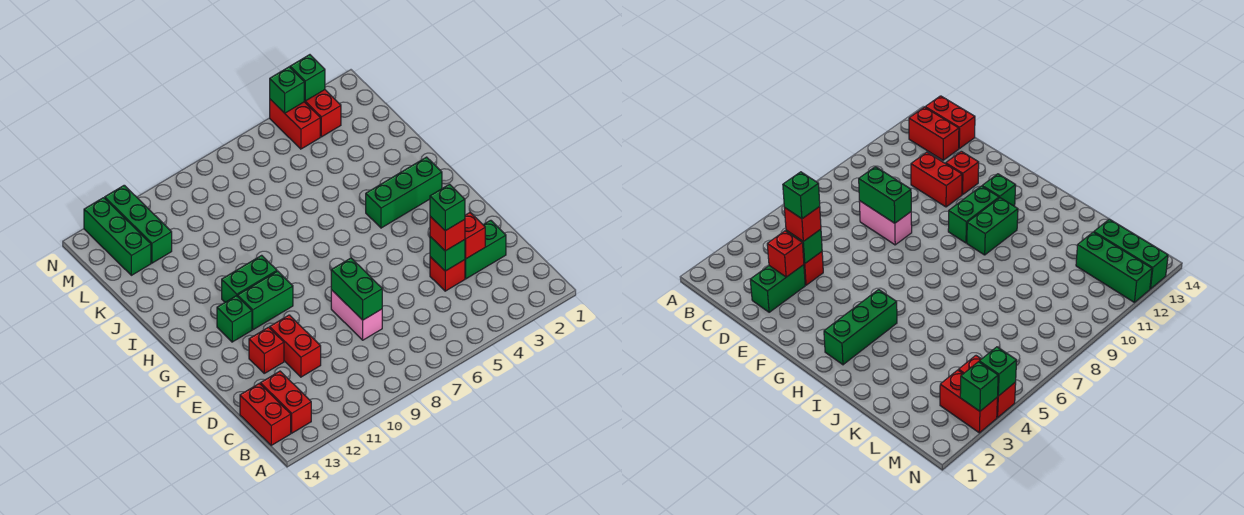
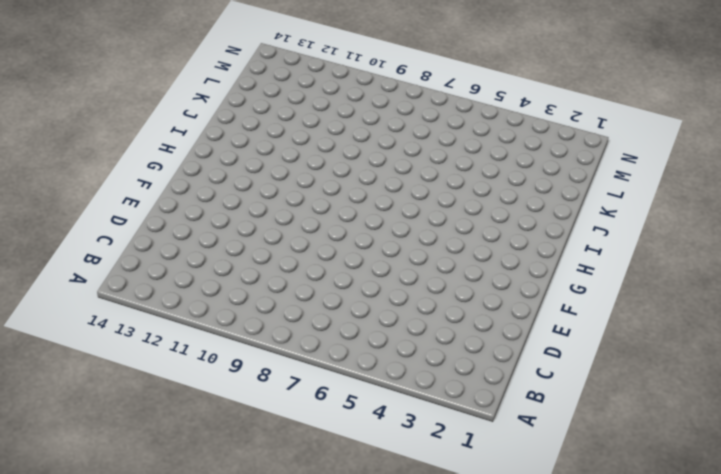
none -> red 1x2 brick [260,371,311,433]
none -> red 1x2 brick [240,383,291,445]
none -> green 1x2 brick [465,220,506,279]

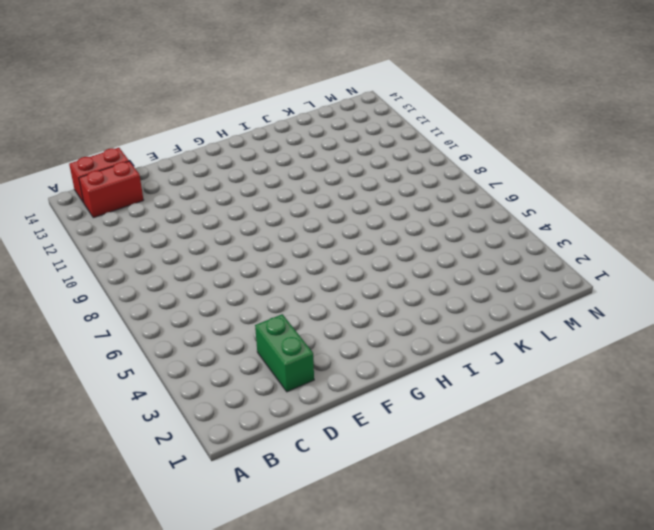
none -> red 1x1 brick [430,257,465,291]
none -> pink 1x2 brick [331,290,382,340]
none -> red 1x2 brick [270,315,321,377]

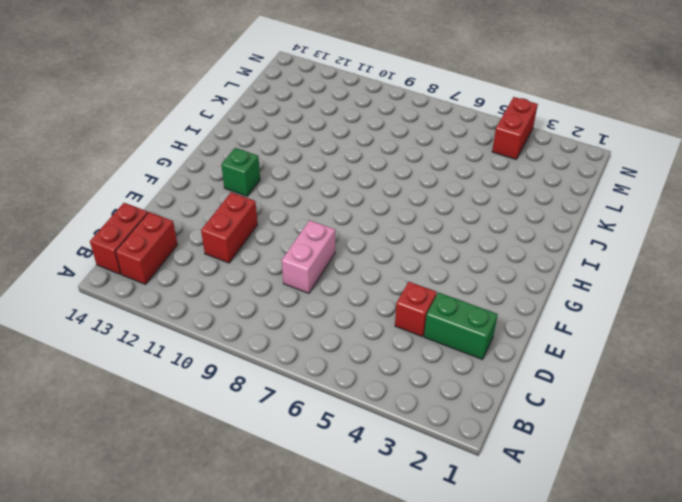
none -> red 1x1 brick [249,327,284,373]
none -> green 1x2 brick [238,271,293,330]
none -> green 1x3 brick [366,157,442,228]

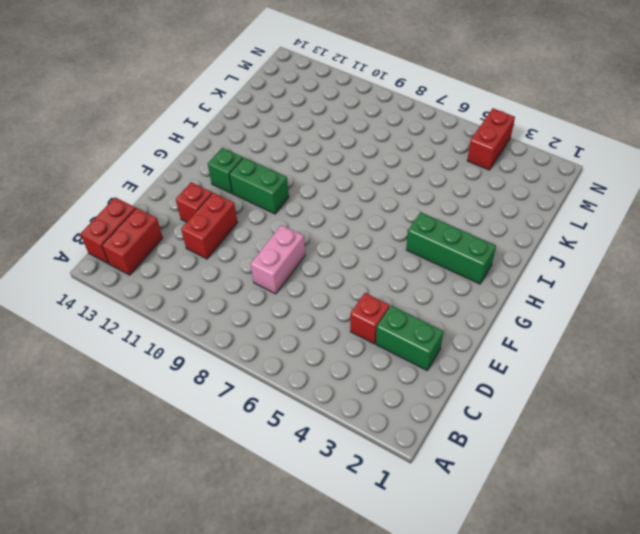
none -> green 1x2 brick [222,255,277,302]
none -> green 1x3 brick [105,185,172,263]
none -> green 1x3 brick [84,198,151,275]

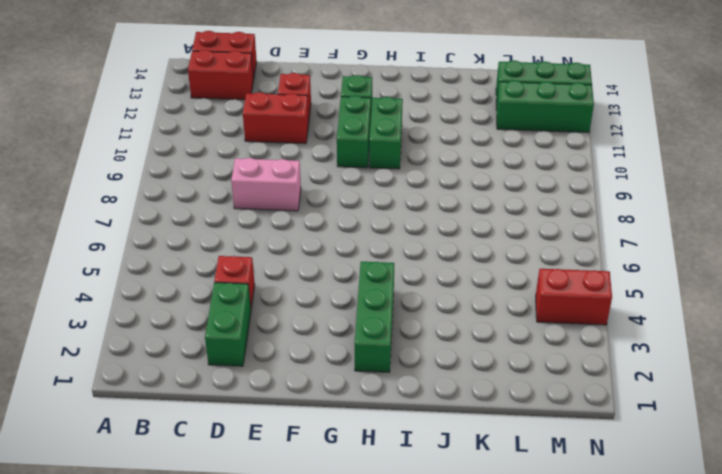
none -> red 1x2 brick [304,90,341,137]
none -> red 1x1 brick [465,213,485,259]
none -> green 1x1 brick [430,237,465,271]

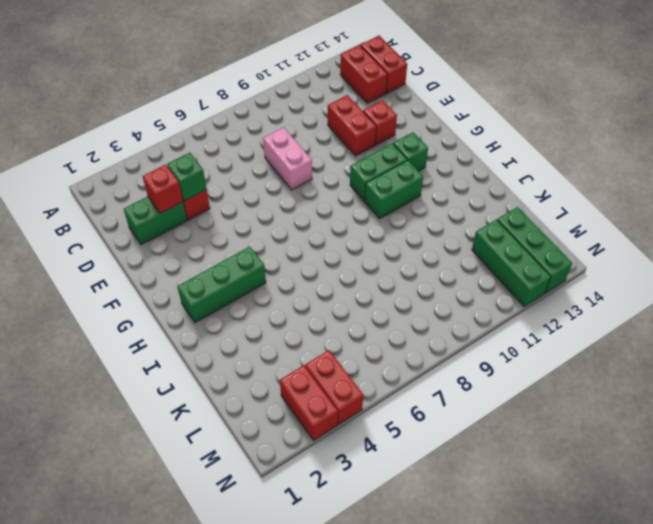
none -> green 1x2 brick [331,258,382,320]
none -> green 1x1 brick [290,55,325,101]
none -> green 1x1 brick [270,67,304,113]

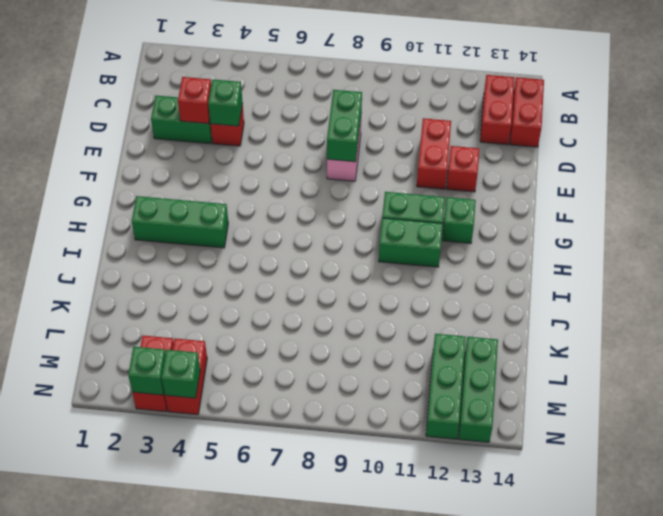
none -> red 1x1 brick [430,216,465,251]
none -> green 1x1 brick [430,184,465,231]

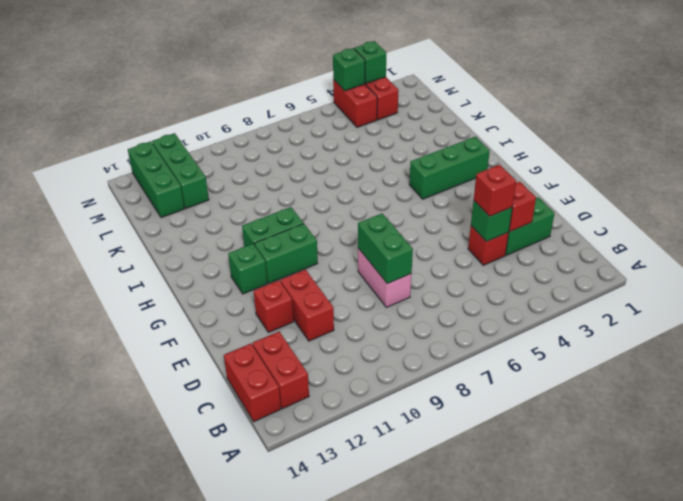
none -> green 1x1 brick [430,184,465,231]

